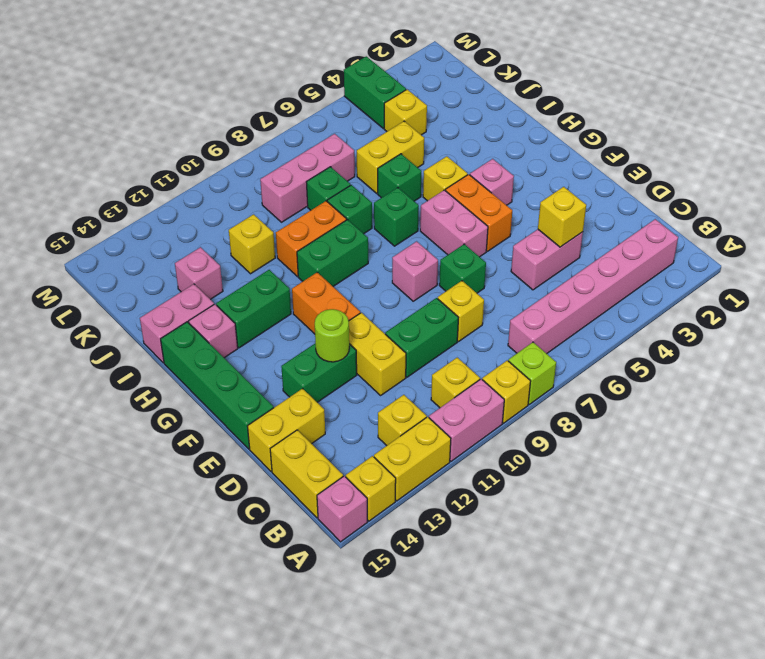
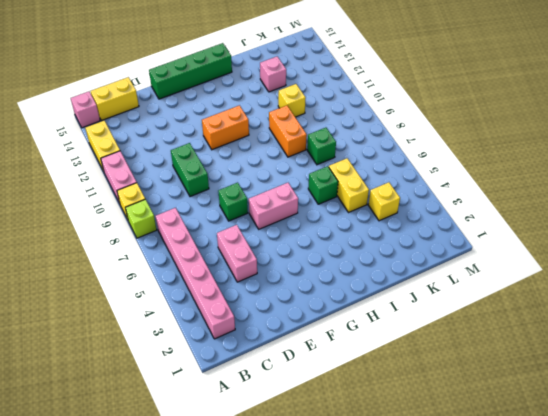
none -> yellow 1x1 brick [346,456,396,521]
none -> yellow 1x1 brick [431,358,480,408]
none -> yellow 1x1 brick [378,395,427,446]
none -> yellow 1x1 brick [438,281,484,342]

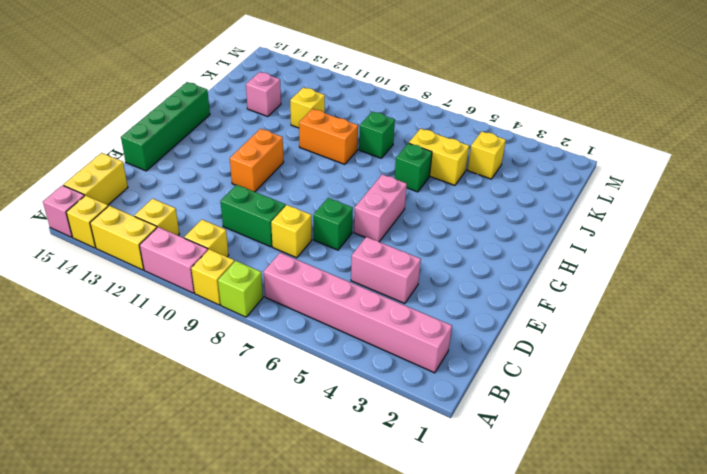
none -> yellow 1x2 brick [349,313,406,395]
none -> yellow 1x2 brick [247,389,325,472]
none -> green 1x2 brick [281,344,357,402]
none -> orange 1x2 brick [445,174,512,251]

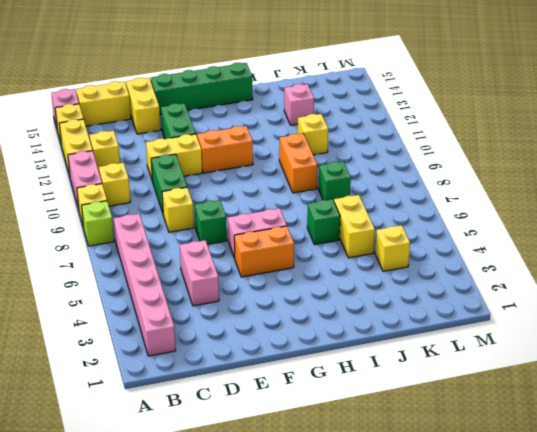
none -> pink 1x1 brick [392,241,438,301]
none -> pink 1x1 brick [470,159,514,205]
none -> yellow 1x1 brick [423,156,468,201]
none -> green 1x1 brick [374,188,419,246]

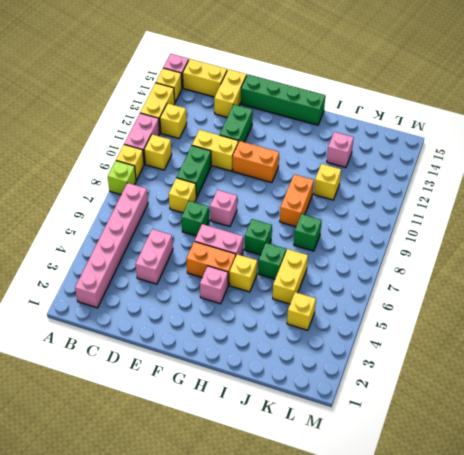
none -> green 1x2 brick [297,219,368,286]
none -> green 1x2 brick [216,270,291,348]
none -> pink 1x1 brick [189,304,238,358]
none -> green 1x1 brick [327,185,372,234]

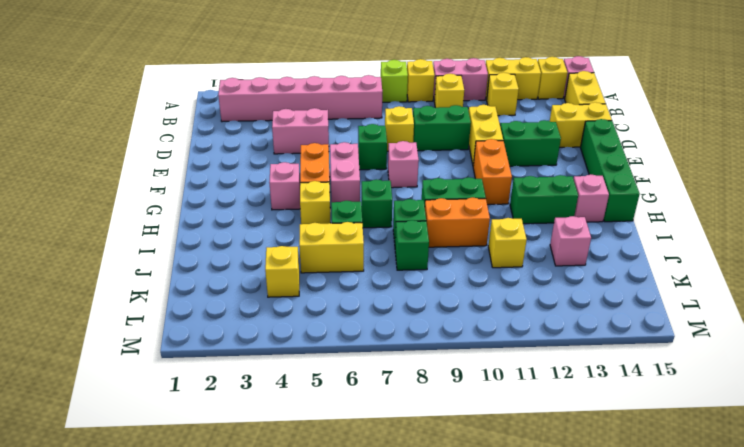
none -> pink 1x2 brick [140,284,214,363]
none -> pink 1x3 brick [260,134,355,222]
none -> green 1x2 brick [344,56,406,129]
none -> yellow 1x1 brick [538,187,586,247]

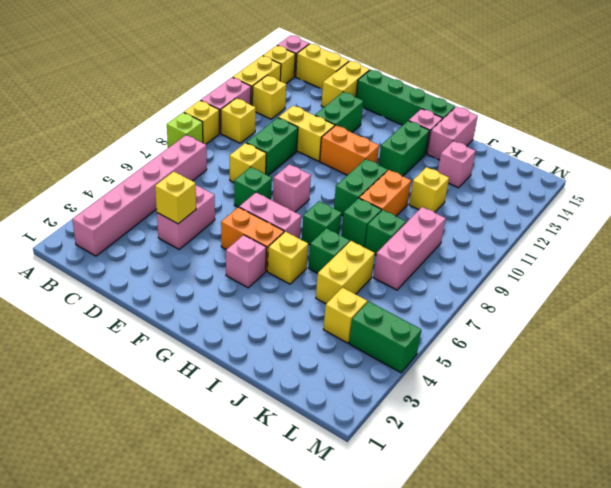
none -> lime 1x1 round brick [315,309,349,362]

